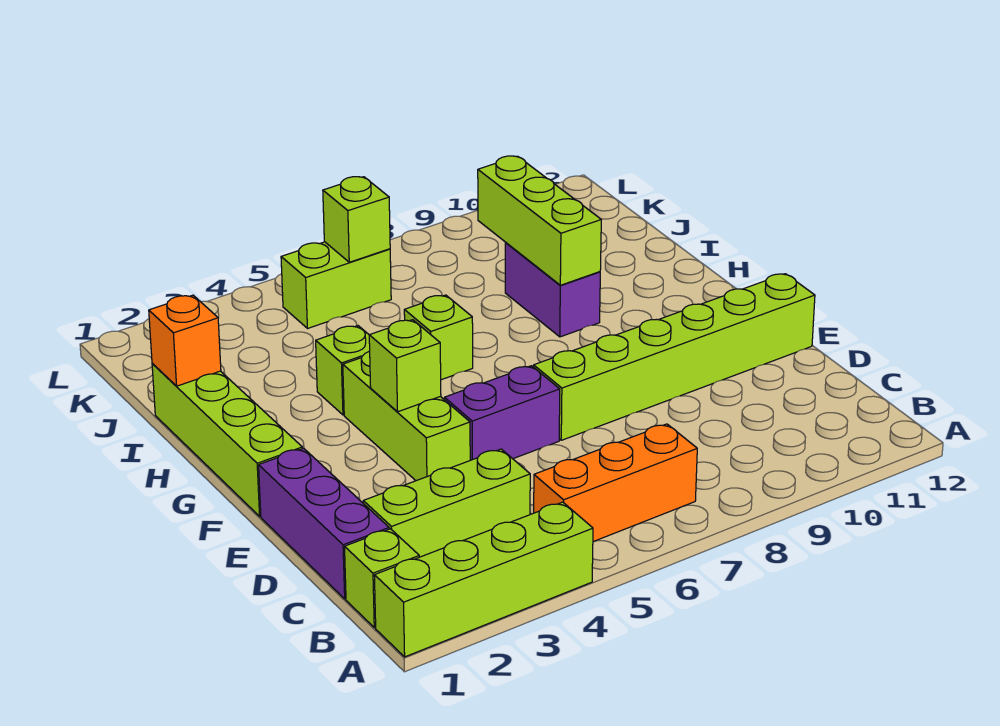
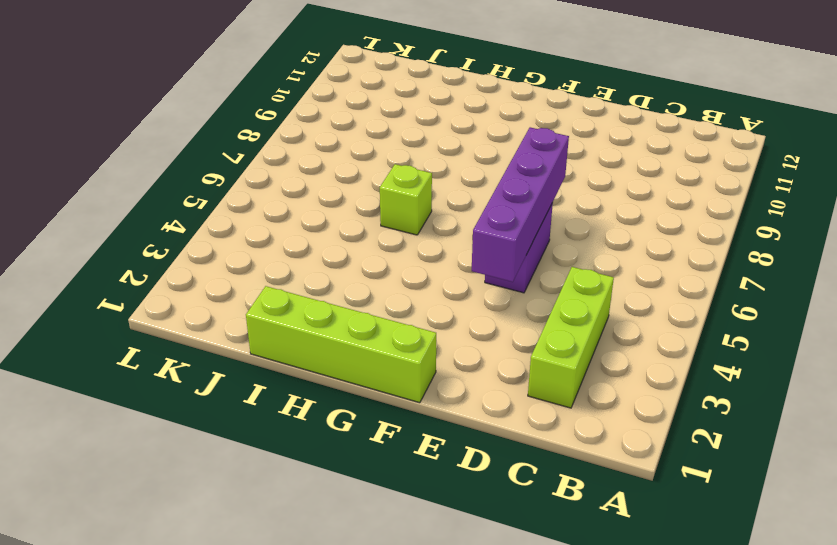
purple 1x4 brick [472,127,569,282] -> none
none -> lime 1x4 brick [374,502,593,657]
none -> lime 1x1 brick [345,529,419,628]
none -> orange 1x3 brick [534,424,697,542]

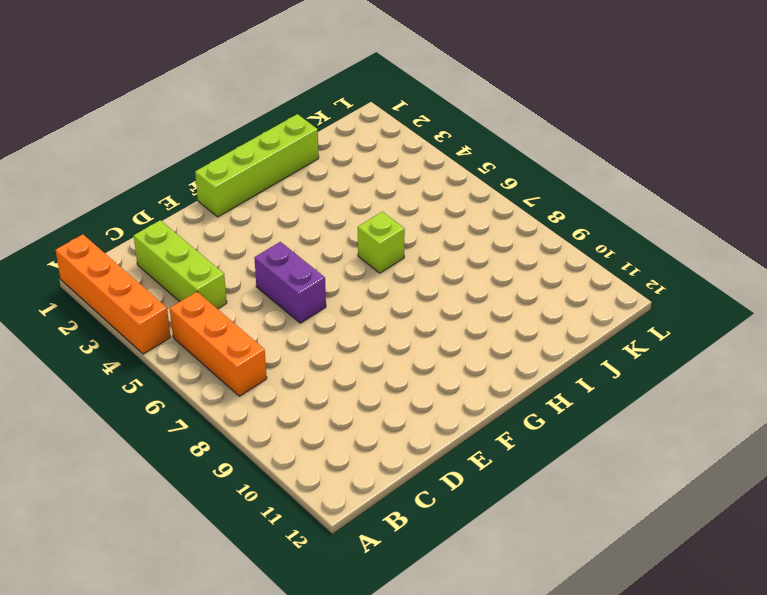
orange 1x4 brick [56,235,171,354] -> lime 1x4 brick [374,502,593,657]
none -> lime 1x1 brick [345,529,419,628]
none -> purple 1x3 brick [259,448,389,599]
none -> lime 1x3 brick [343,351,470,481]

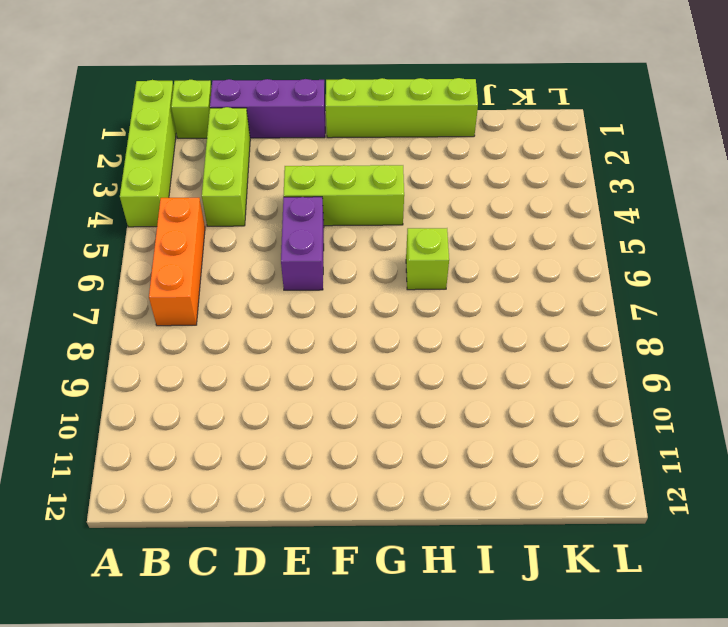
none -> lime 1x6 brick [534,274,815,440]
none -> lime 1x1 brick [316,326,370,415]
none -> purple 1x2 brick [505,243,600,337]

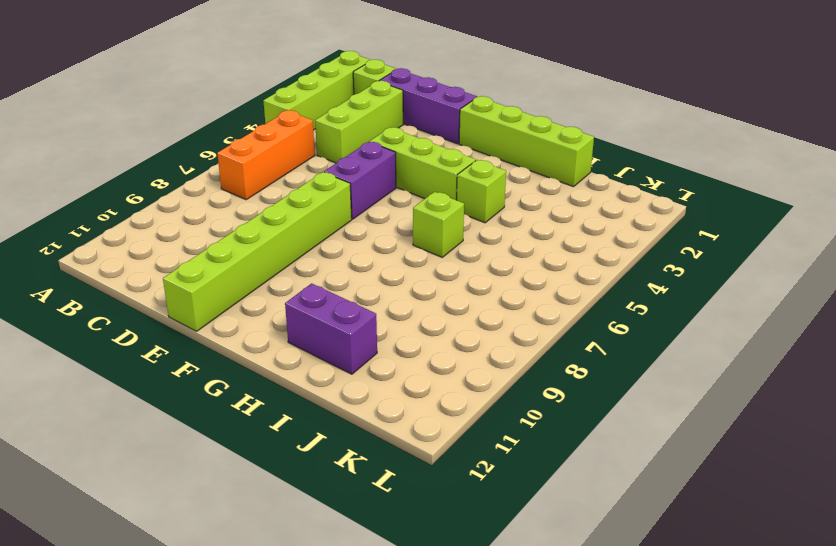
purple 1x2 brick [285,283,377,374] -> purple 1x2 brick moved to [505,243,600,337]
none -> lime 1x2 brick [281,242,391,329]
none -> lime 1x1 brick [369,320,441,412]
none -> lime 1x3 brick [478,156,601,285]

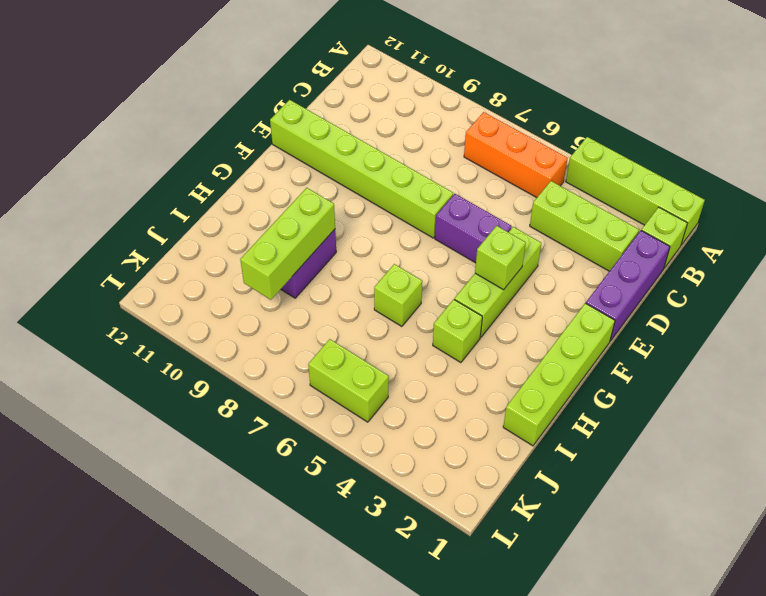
none -> orange 1x1 brick [149,295,221,386]
none -> lime 1x1 brick [323,177,390,262]

